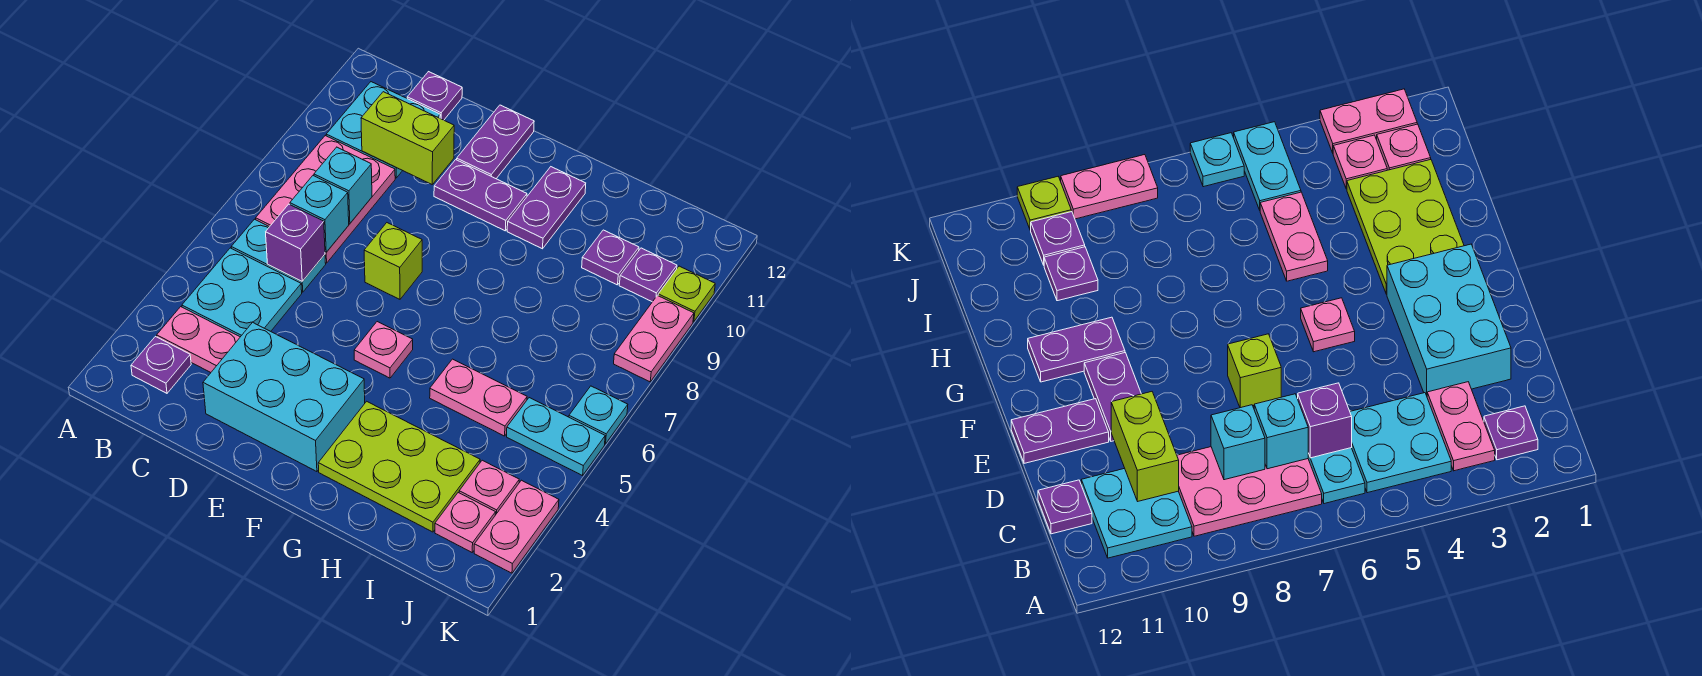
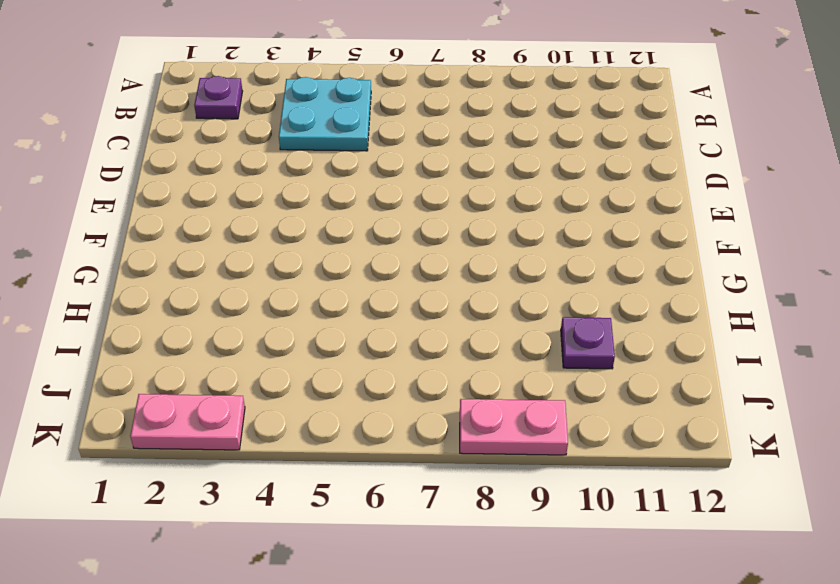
none -> pink 1x2 plate [157,307,240,372]
none -> cyan 1x2 plate [231,219,326,292]
none -> pink 2x3 plate [256,136,395,263]

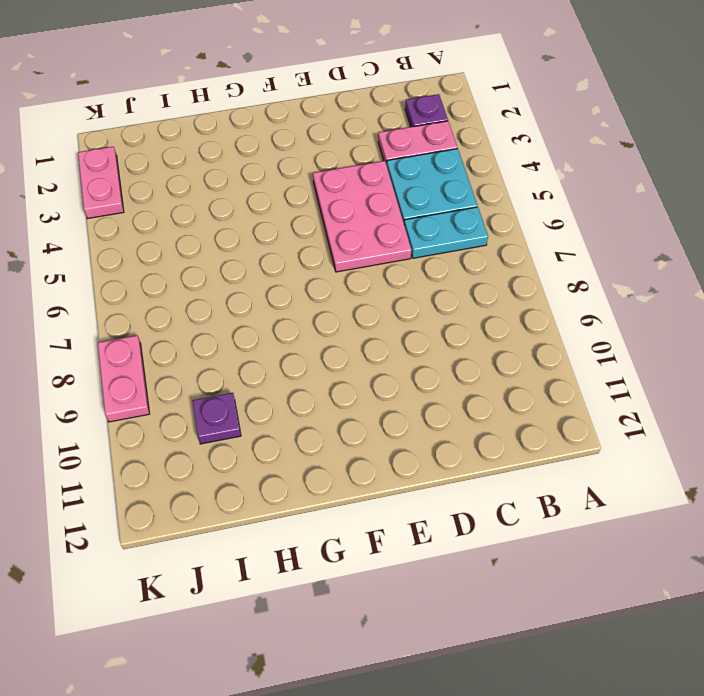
pink 2x3 plate [313,161,411,272] -> pink 2x3 plate moved to [256,136,395,263]
none -> cyan 2x2 plate [326,82,440,178]
none -> purple 1x1 plate [407,72,462,120]
none -> cyan 2x3 brick [203,322,365,472]

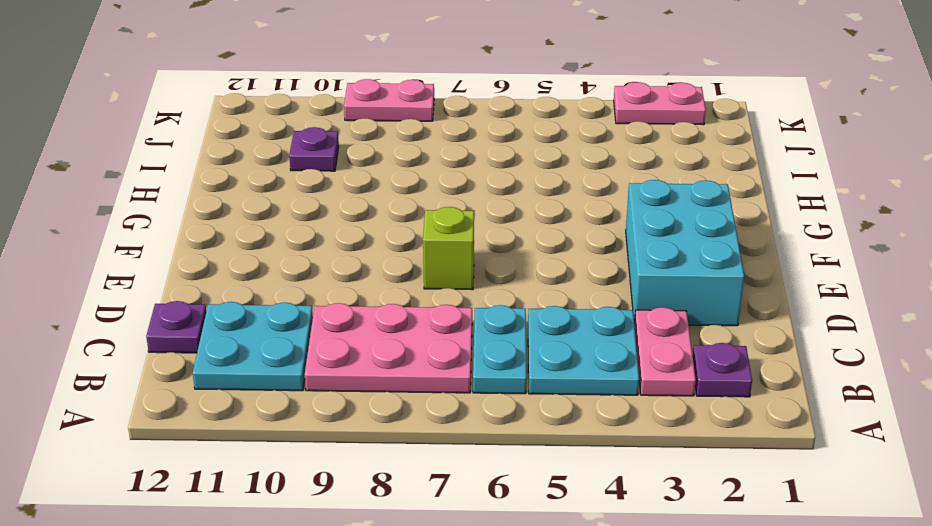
none -> purple 1x2 plate [434,160,527,231]
none -> purple 1x2 plate [457,105,534,179]
none -> pink 1x1 plate [354,322,413,378]

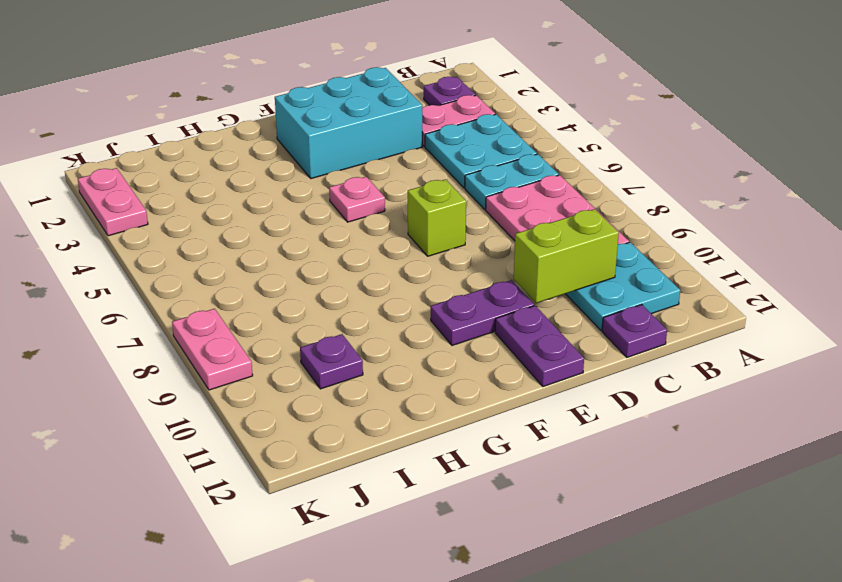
none -> lime 2x3 plate [318,401,480,532]
none -> purple 1x2 plate [507,167,586,249]
none -> pink 1x2 plate [430,359,527,436]

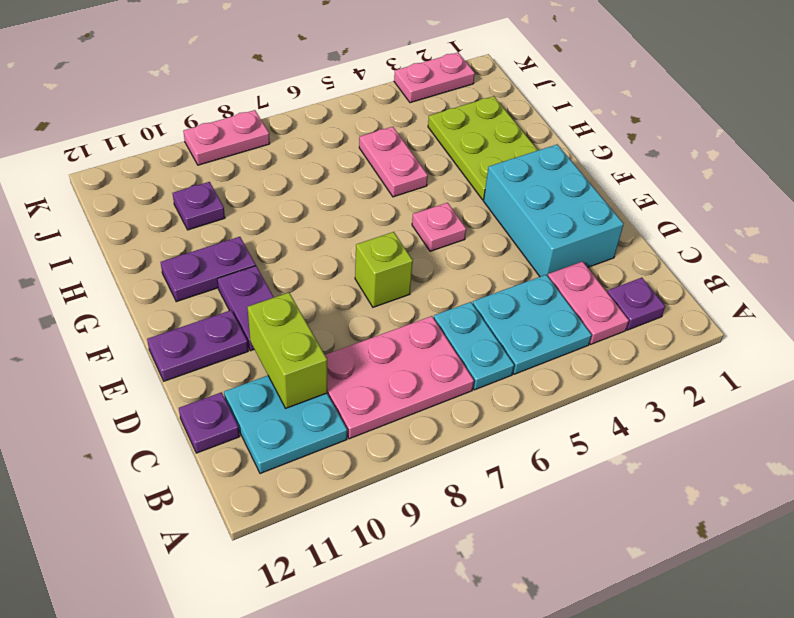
none -> pink 1x1 plate [435,493,496,552]
none -> pink 1x1 plate [459,460,519,515]
none -> cyan 1x2 plate [507,398,605,476]

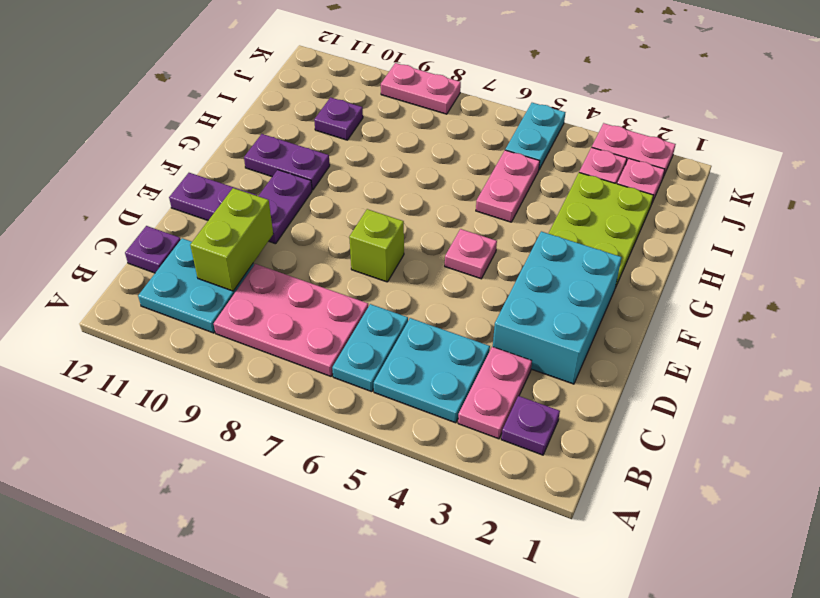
none -> purple 1x1 plate [619,248,677,302]
none -> cyan 1x1 plate [569,386,628,444]
none -> lime 1x1 plate [658,266,715,322]

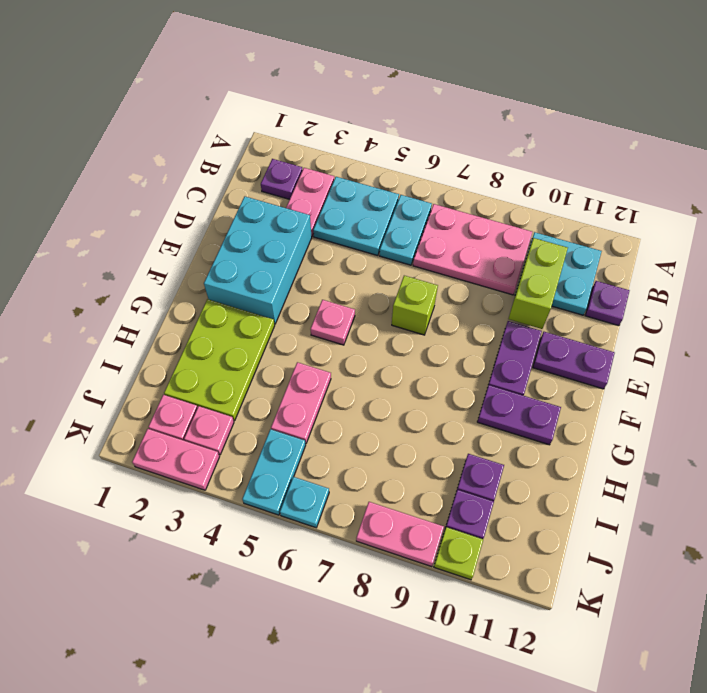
none -> purple 1x1 brick [266,204,325,281]
none -> cyan 1x1 brick [290,176,349,252]
none -> cyan 1x1 brick [314,147,372,224]

